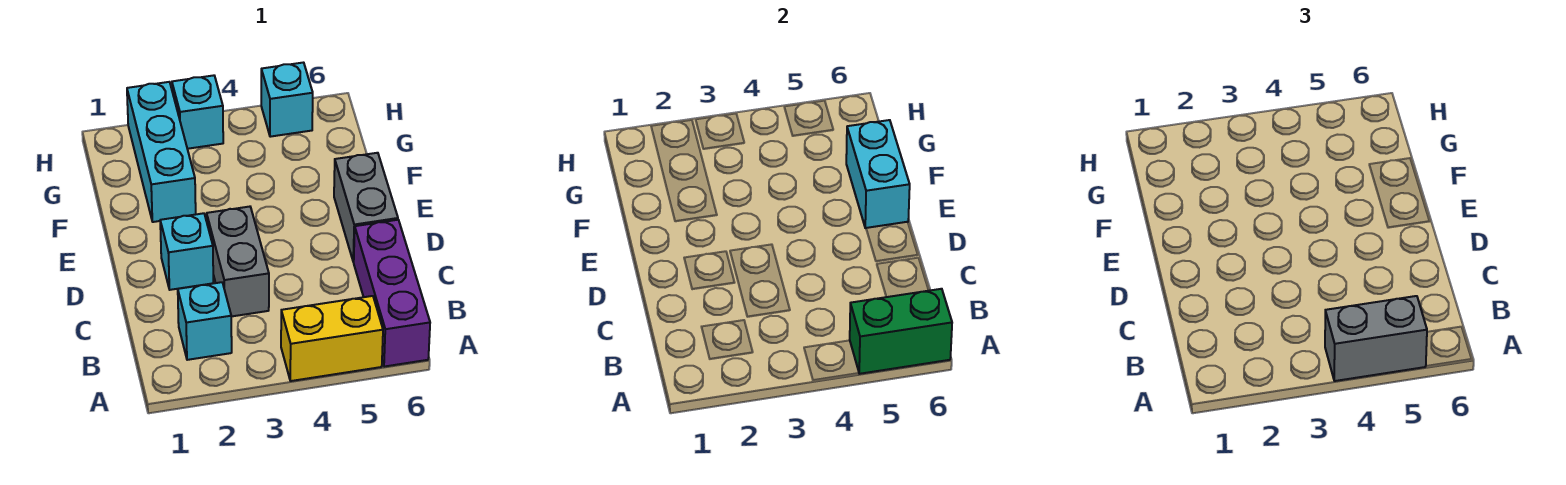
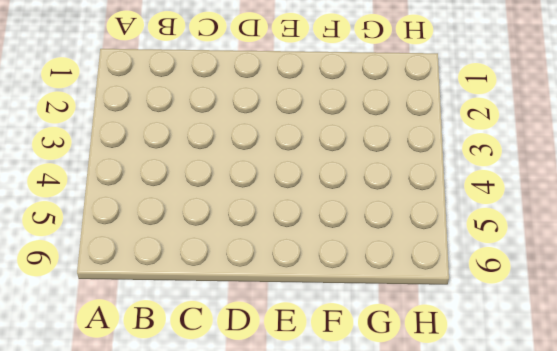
none -> yellow 1x2 brick [281,296,383,381]
none -> purple 1x3 brick [354,220,430,367]
none -> cyan 1x1 brick [178,282,232,360]

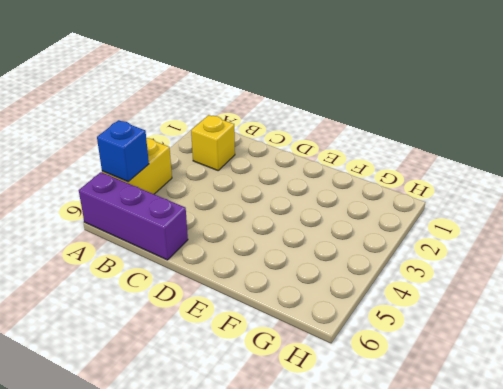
blue 1x1 brick [97,120,149,182] -> green 1x2 brick [850,289,952,374]
yellow 1x1 brick [191,115,235,170] -> cyan 1x1 brick [178,282,232,360]
none -> grey 1x2 brick [207,207,269,317]
none -> cyan 1x1 brick [160,213,213,290]
none -> grey 1x2 brick [334,153,398,262]

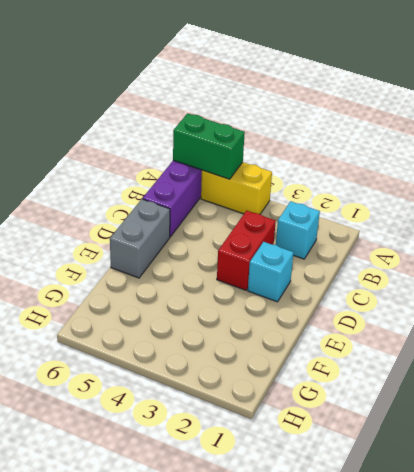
red 1x2 brick [217,211,276,290] -> grey 1x2 brick [207,207,269,317]
none -> cyan 1x3 brick [127,82,196,222]
none -> cyan 1x1 brick [172,75,223,149]
none -> cyan 1x1 brick [261,63,313,137]

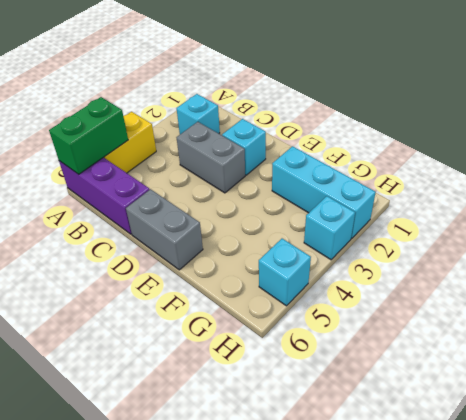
none -> cyan 1x2 brick [846,120,910,228]
none -> grey 1x2 brick [1325,296,1427,381]

